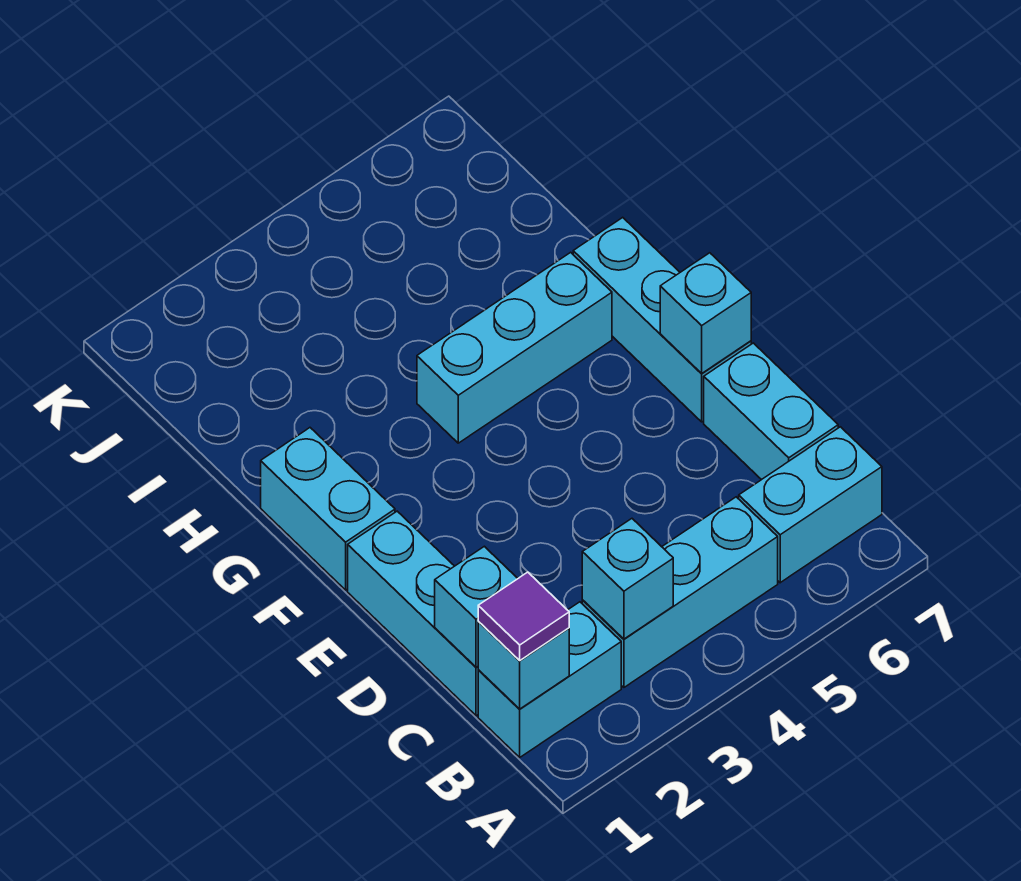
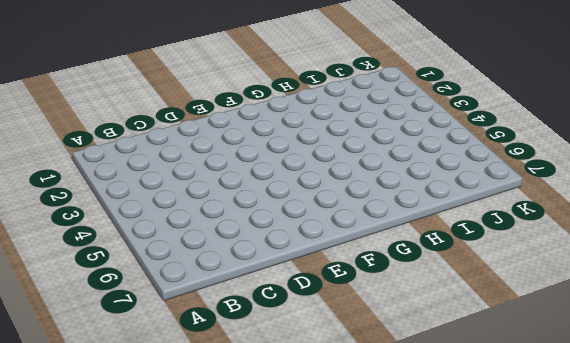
none -> cyan 1x2 brick [478,602,621,757]
none -> cyan 1x3 brick [582,497,778,687]
none -> cyan 1x2 brick [739,427,882,583]

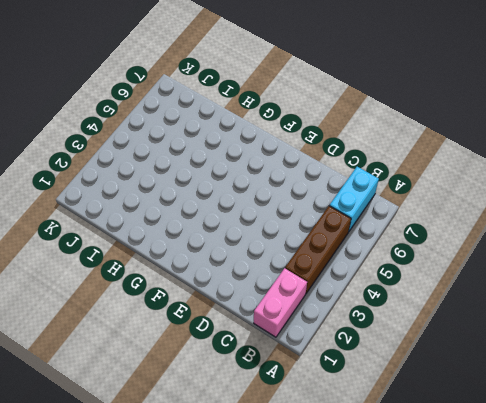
pink 1x2 brick [254,268,307,337] -> cyan 1x2 brick [478,602,621,757]
brown 1x3 brick [285,206,351,293] -> cyan 1x3 brick [582,497,778,687]
none -> cyan 1x3 brick [348,511,478,716]
none -> cyan 1x2 brick [704,343,838,480]
none -> cyan 1x3 brick [573,217,751,422]

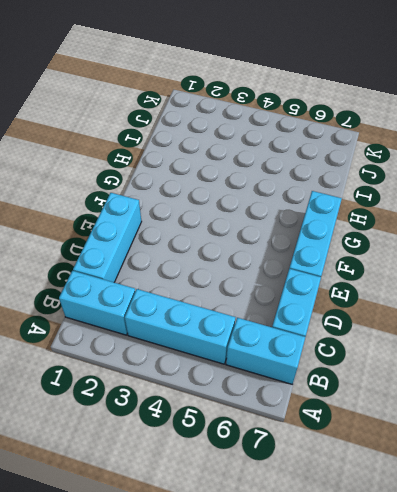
none -> cyan 1x2 brick [261,428,395,590]
none -> cyan 1x3 brick [417,252,612,443]
none -> cyan 1x1 brick [478,622,569,709]

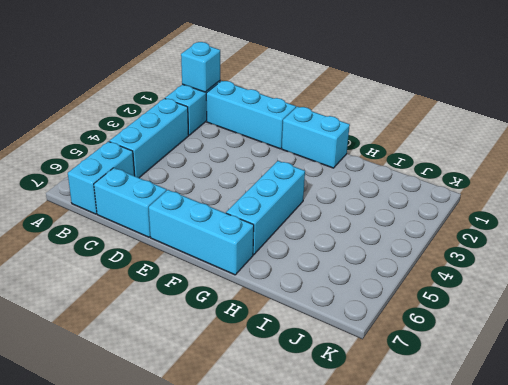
none -> cyan 1x1 brick [582,519,673,639]
none -> cyan 1x1 brick [435,546,518,667]
none -> cyan 1x1 brick [660,253,751,374]

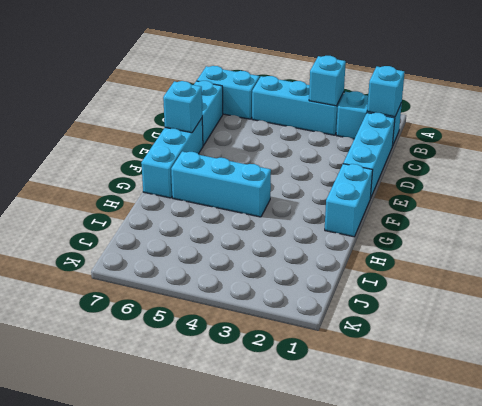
none -> cyan 1x1 brick [435,546,518,667]
none -> purple 1x1 tile [478,572,569,660]

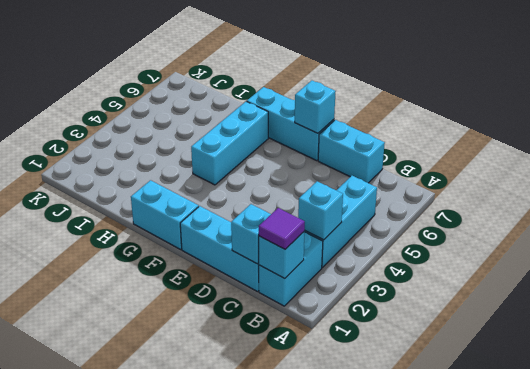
none -> cyan 1x2 brick [739,427,882,583]

